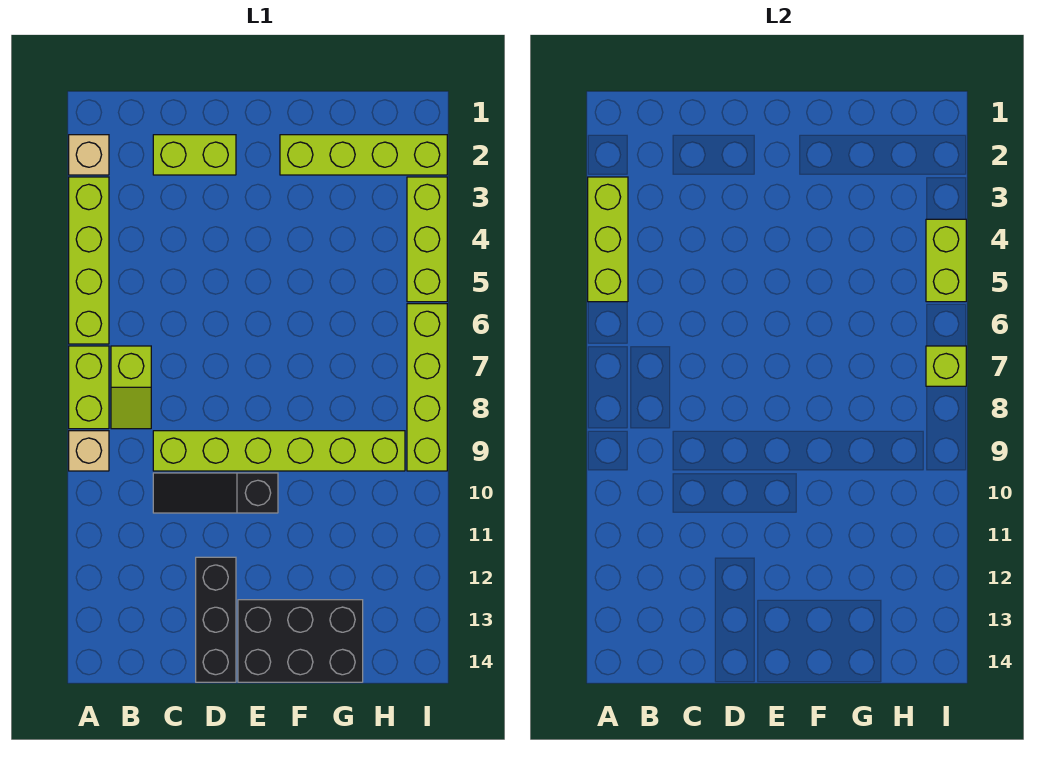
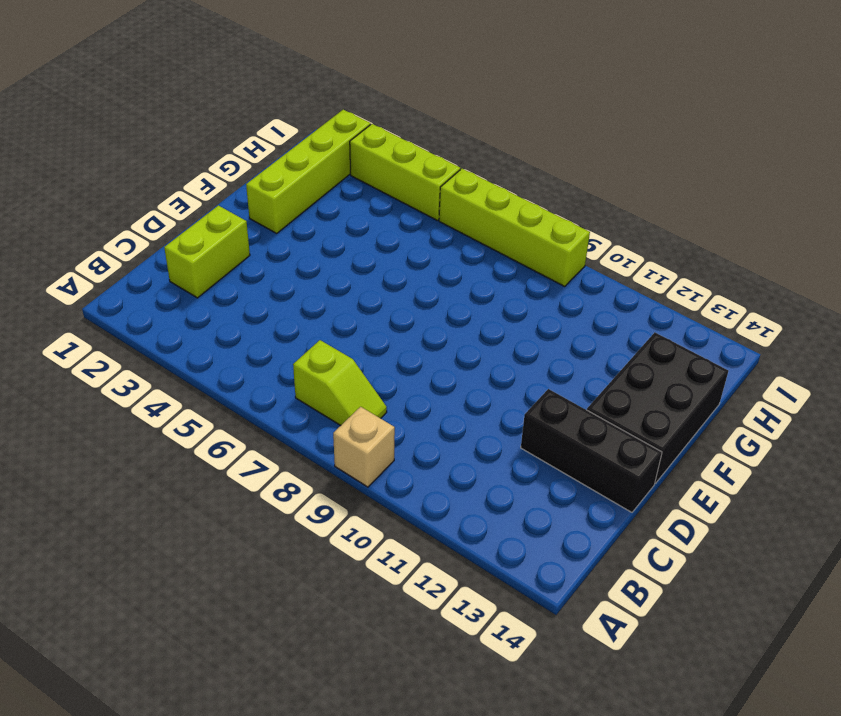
none -> tan 1x1 brick [69,135,109,175]
none -> lime 1x4 brick [69,177,109,344]
none -> lime 1x2 brick [69,346,109,429]

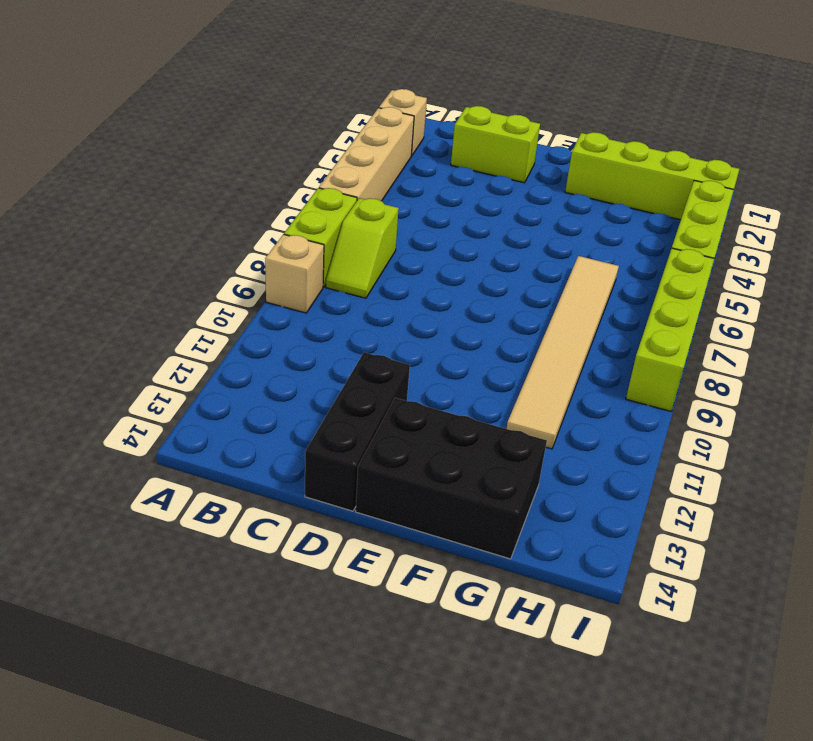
tan 1x4 brick [319,107,414,201] -> lime 1x4 brick [69,177,109,344]
tan 1x6 tile [506,256,619,449] -> lime 1x6 brick [153,431,405,471]
none -> black 1x3 slope [153,473,278,513]
none -> lime 1x3 brick [588,177,628,302]
none -> lime 1x2 brick [926,219,966,302]

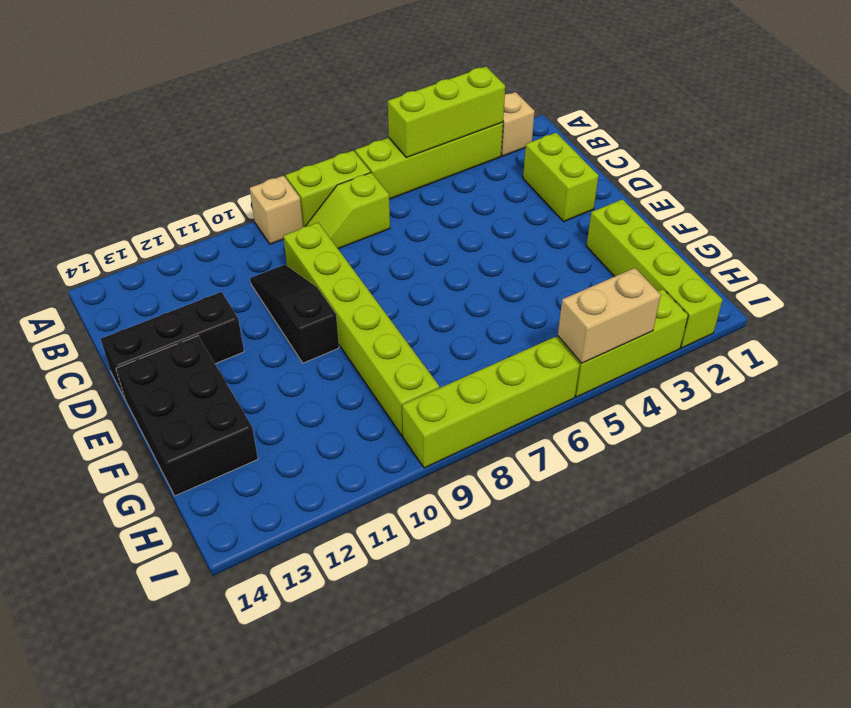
tan 1x2 brick [558,268,661,363] -> lime 1x2 brick [926,219,966,302]
none -> lime 1x1 brick [926,346,966,386]

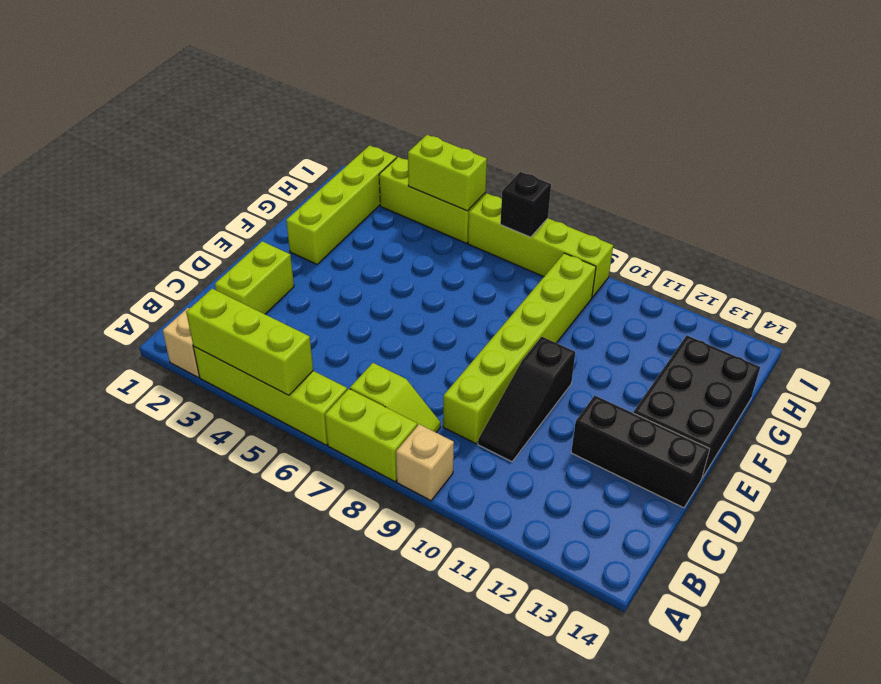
black 1x1 brick [500,172,551,237] -> lime 1x1 brick [926,346,966,386]

